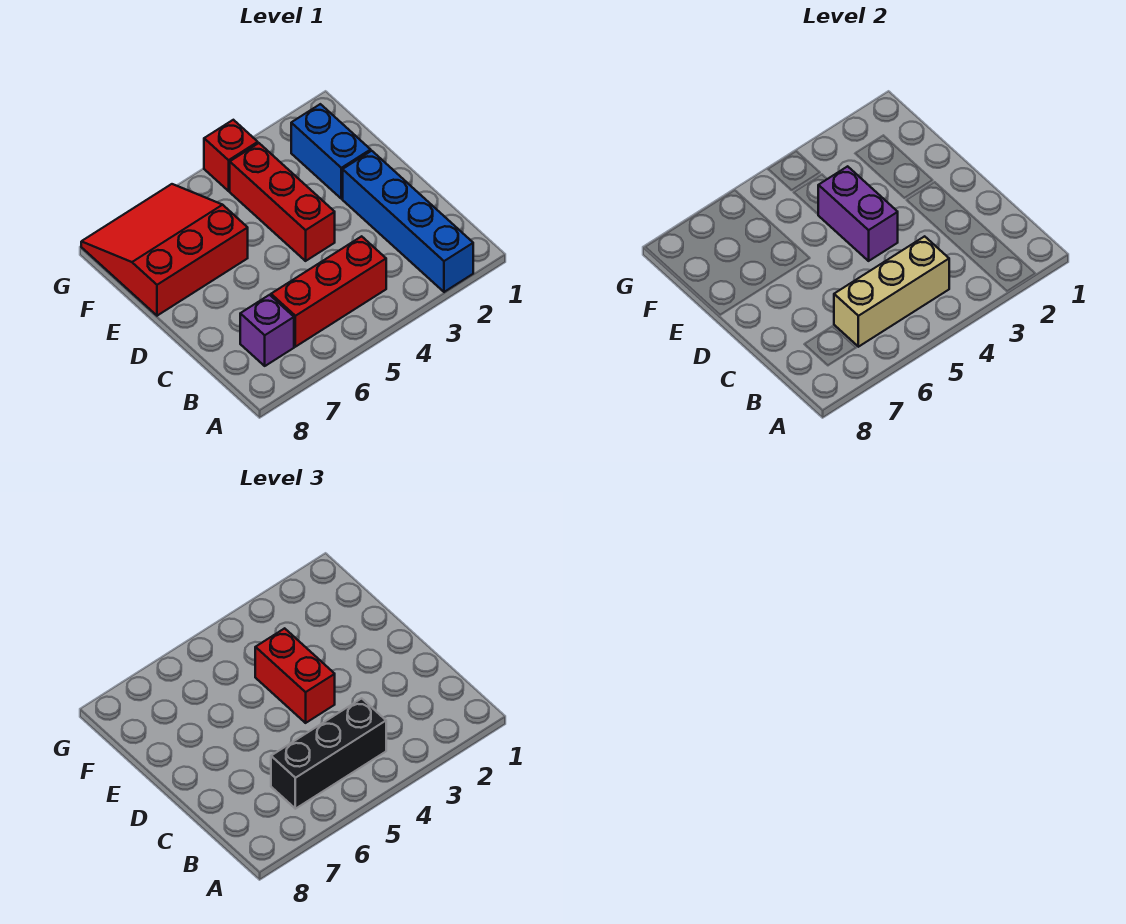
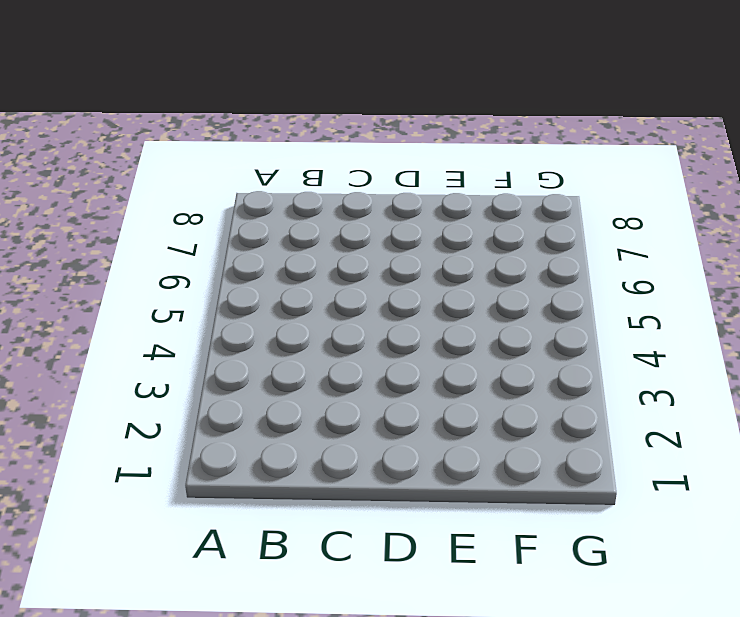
none -> blue 1x4 brick [343,151,473,292]
none -> red 1x3 brick [271,236,386,347]

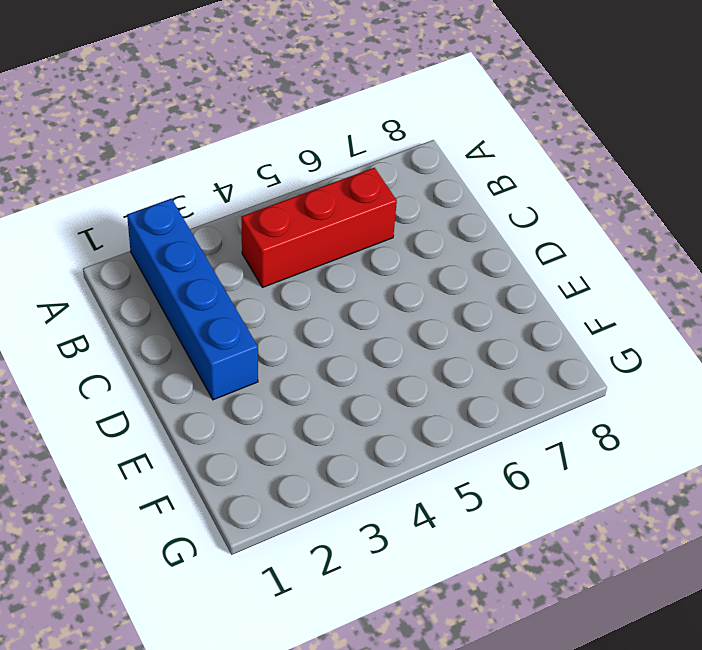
none -> purple 1x1 brick [240,295,294,366]
none -> red 1x3 brick [230,143,335,261]

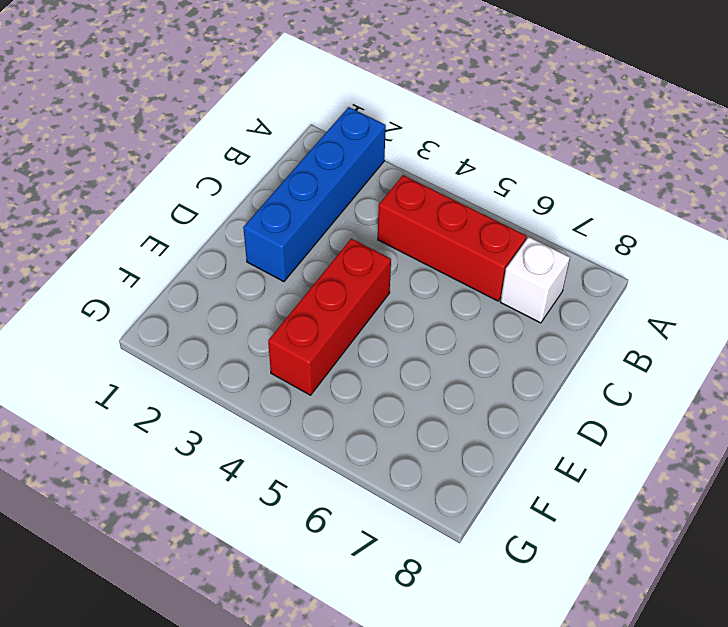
white 1x1 brick [500,237,570,323] -> purple 1x1 brick [240,295,294,366]
none -> blue 1x2 brick [291,104,371,199]
none -> red 3x3 slope [81,184,248,316]

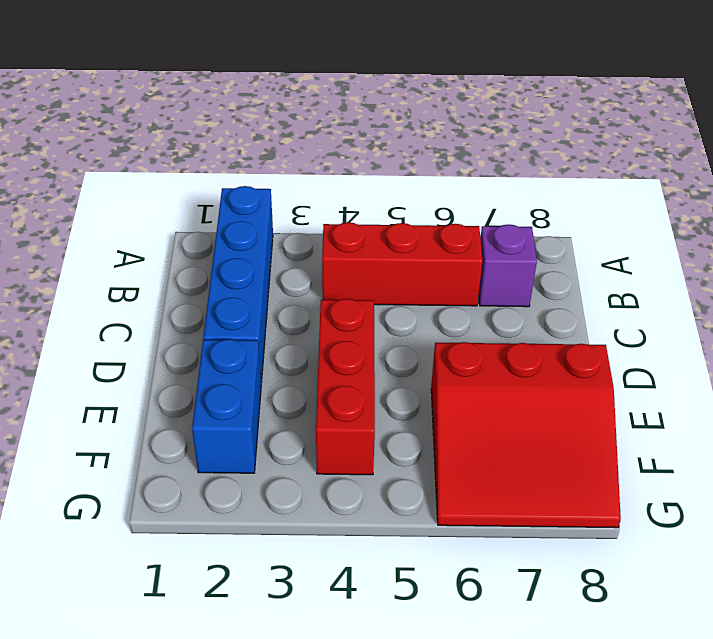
none -> red 1x1 brick [204,120,258,191]
none -> tan 1x3 brick [834,236,949,347]

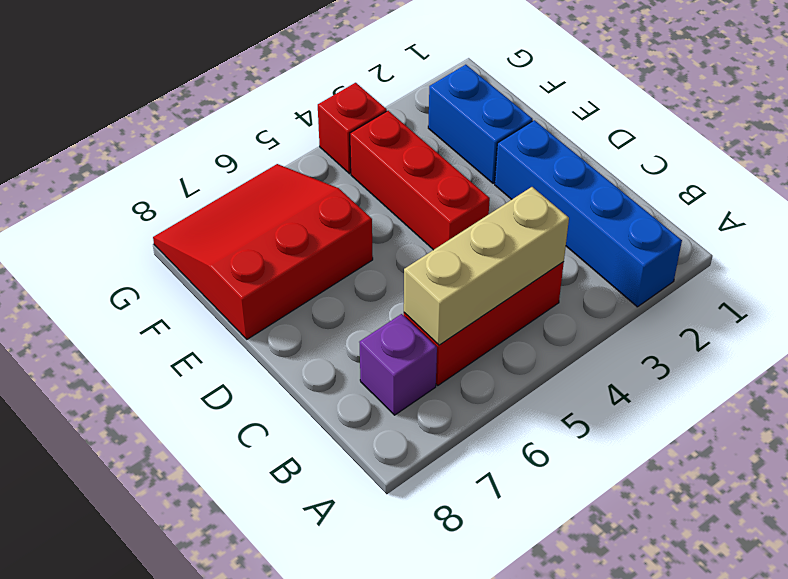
none -> purple 1x2 brick [818,166,898,261]
none -> black 1x3 brick [271,698,386,809]

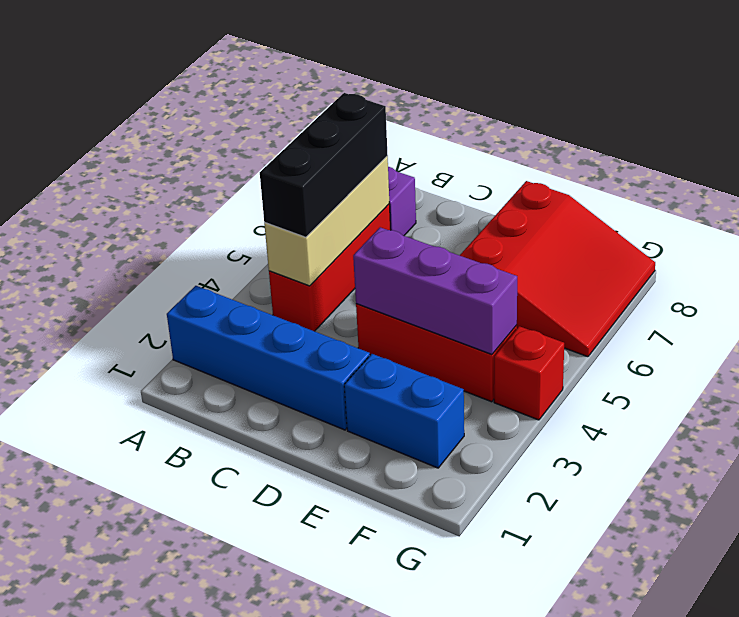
purple 1x3 brick [353,227,517,354] -> purple 1x2 brick [818,166,898,261]
none -> red 1x2 brick [255,628,335,723]

